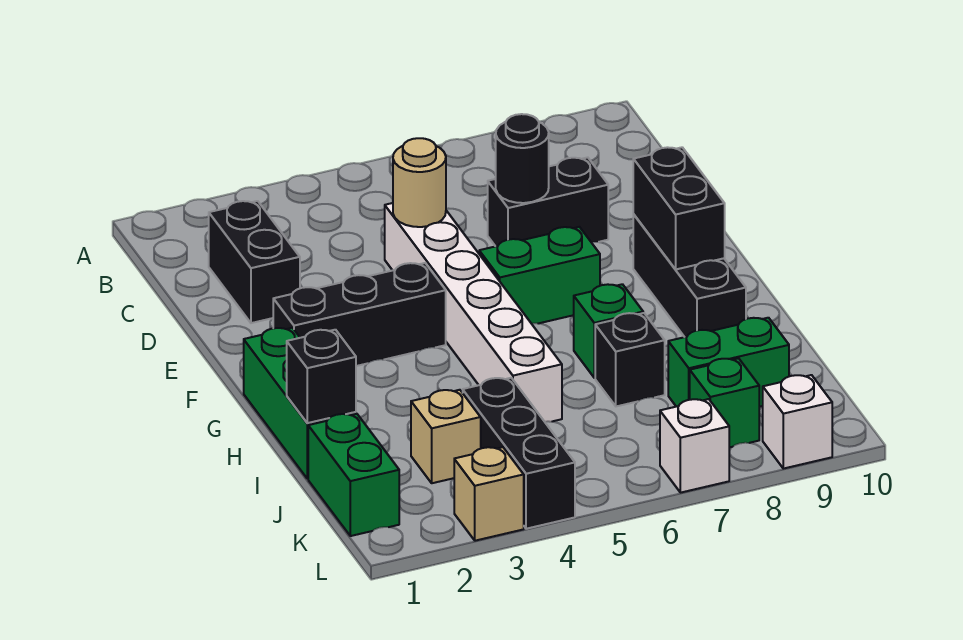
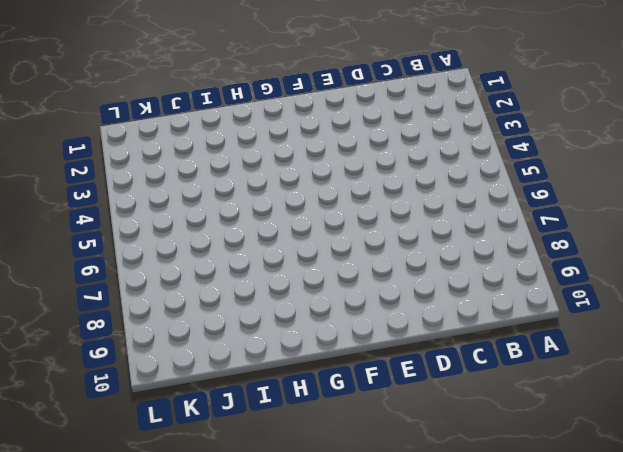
none -> black 1x2 brick [209,201,300,323]
none -> white 1x6 brick [385,203,562,422]
none -> black 1x2 brick [488,157,608,246]

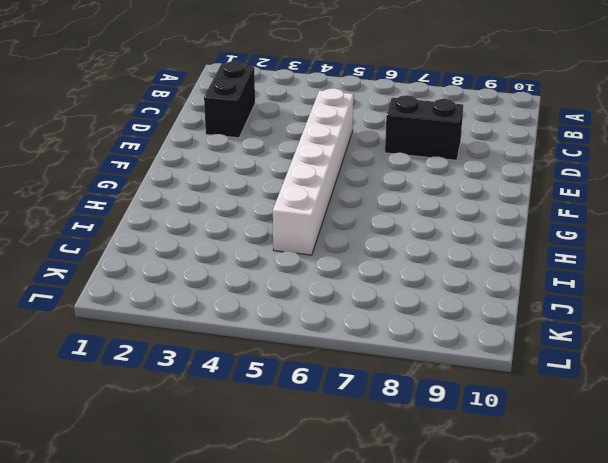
none -> black 1x3 brick [273,263,446,366]
none -> green 1x2 brick [479,227,600,324]
none -> black 1x3 brick [633,215,746,337]

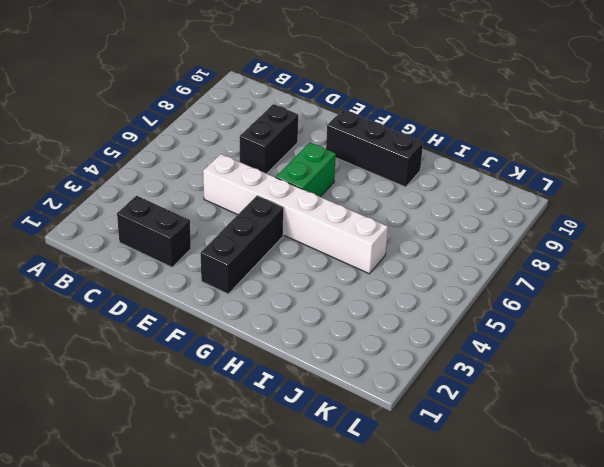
none -> green 1x3 brick [244,328,356,479]
none -> green 1x1 brick [574,284,643,378]
none -> black 1x1 brick [595,313,665,406]

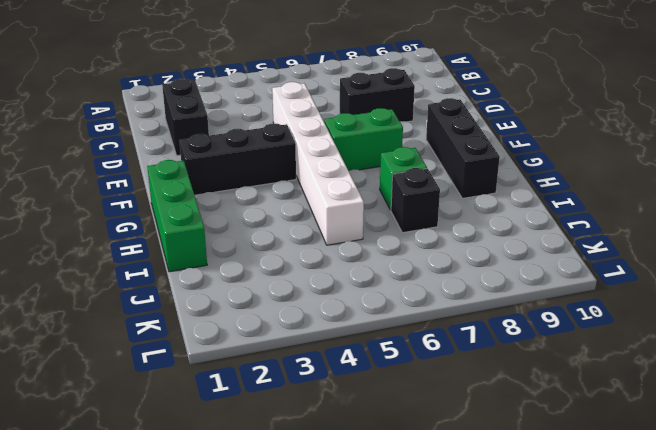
none -> green 1x2 brick [308,414,399,536]
none -> tan 1x1 brick [411,390,481,483]
none -> black 1x3 brick [463,378,575,529]

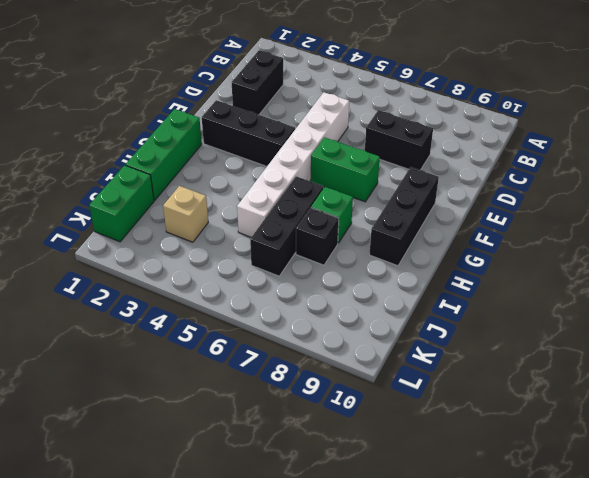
black 1x3 brick [250,176,323,276] -> black 1x3 brick moved to [463,378,575,529]
none -> green 1x2 brick [668,318,789,407]
none -> green 1x1 brick [690,358,759,448]
none -> tan 1x1 brick [454,447,524,541]

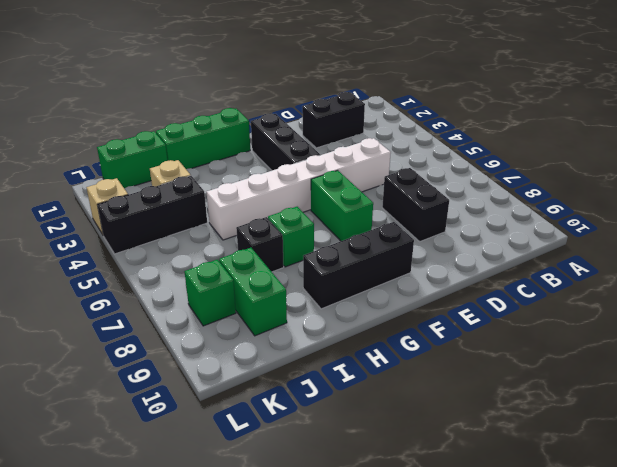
none -> white 1x1 brick [660,399,729,493]
none -> white 1x1 brick [763,375,832,469]
none -> tan 1x1 round brick [393,138,446,227]

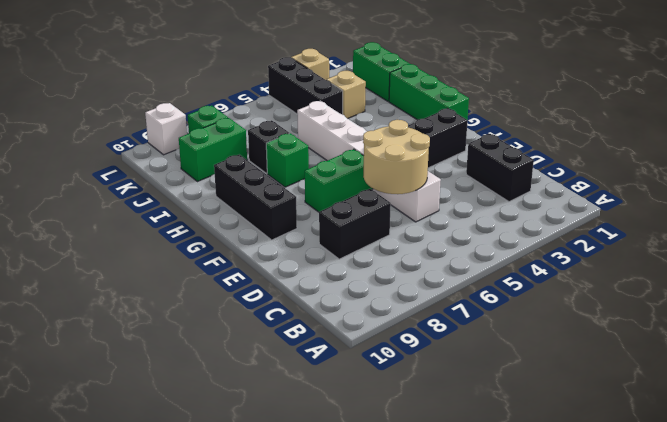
tan 2x2 round brick [363,120,430,194] -> tan 1x1 round brick [393,138,446,227]
none -> white 1x1 brick [660,399,729,493]
none -> black 1x1 round brick [496,114,549,203]
none -> black 1x2 brick [633,147,725,269]

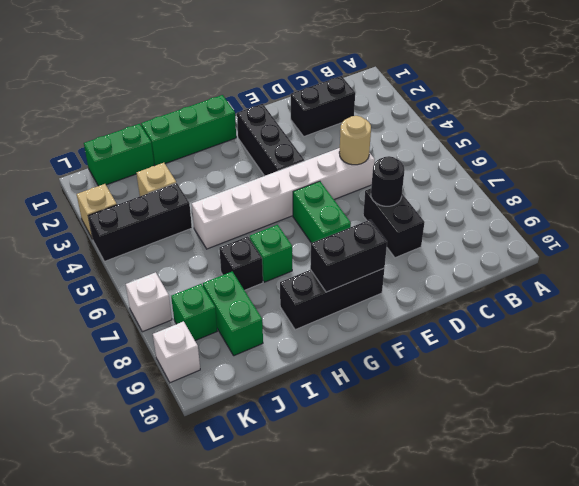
none -> black 1x1 brick [287,330,356,423]

